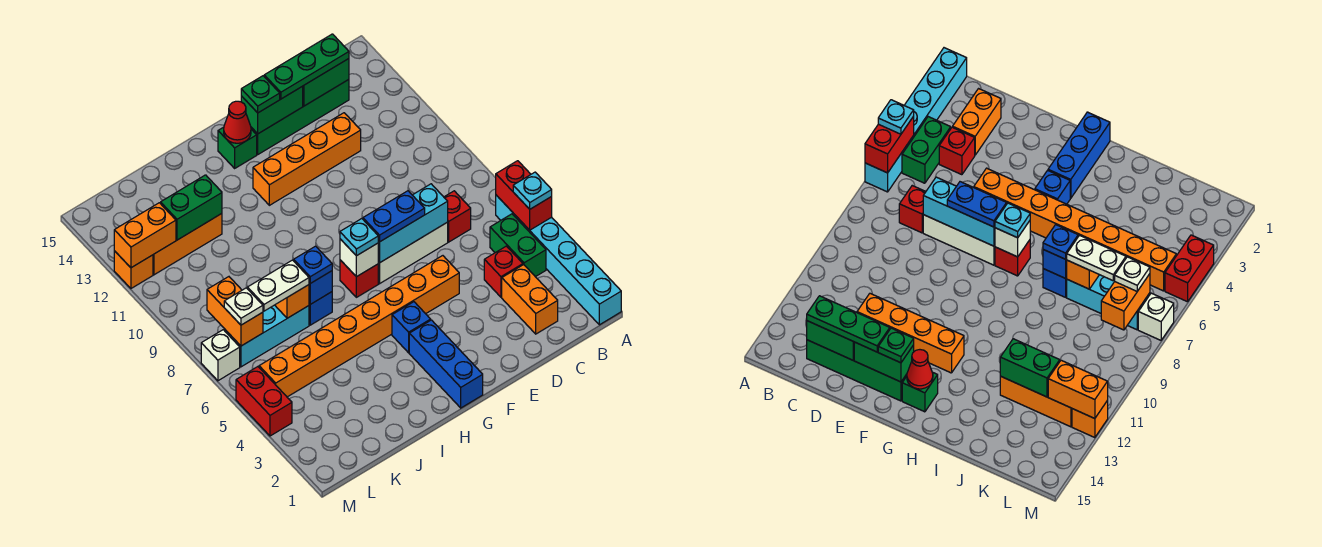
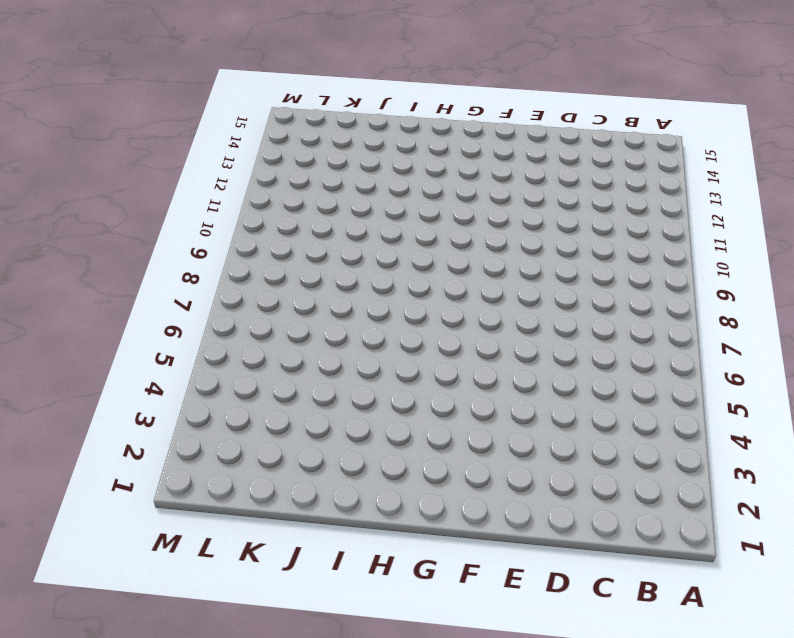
none -> cyan 1x6 brick [496,195,621,325]
none -> green 1x2 brick [490,214,546,277]
none -> orange 1x2 brick [502,265,558,334]
none -> red 1x1 brick [484,246,523,297]

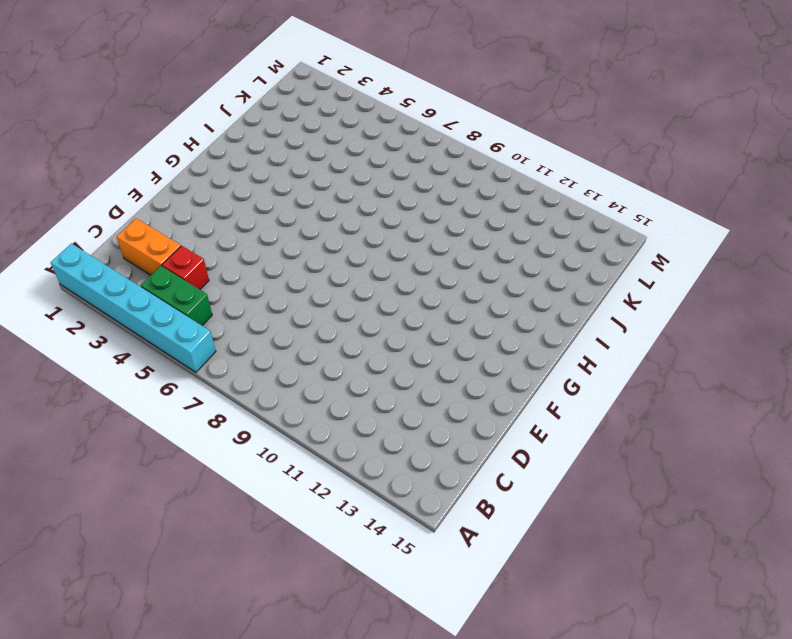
none -> red 1x1 brick [444,191,471,242]
none -> green 1x4 brick [251,80,349,154]
none -> white 1x3 brick [378,222,448,284]
none -> orange 1x4 brick [253,113,361,205]

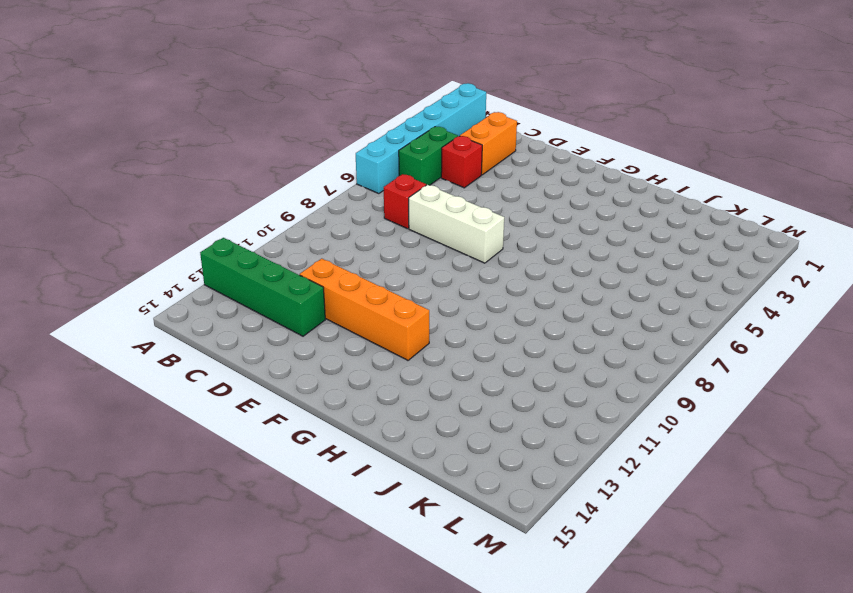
green 1x4 brick [200,238,325,336] -> green 1x4 brick moved to [251,80,349,154]
none -> orange 1x8 brick [259,256,459,397]
none -> blue 1x3 brick [409,320,483,408]
none -> blue 1x1 brick [392,302,431,353]
none -> red 1x1 brick [340,260,378,297]

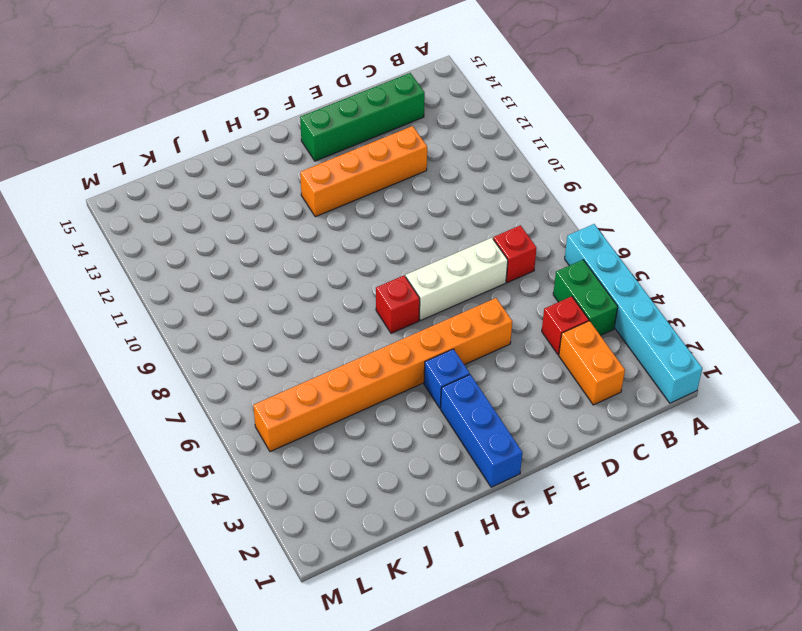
none -> green 1x1 brick [218,127,257,168]
none -> blue 1x1 brick [309,292,332,325]
none -> cyan 1x3 brick [224,305,309,367]
none -> orange 1x3 brick [153,214,222,275]

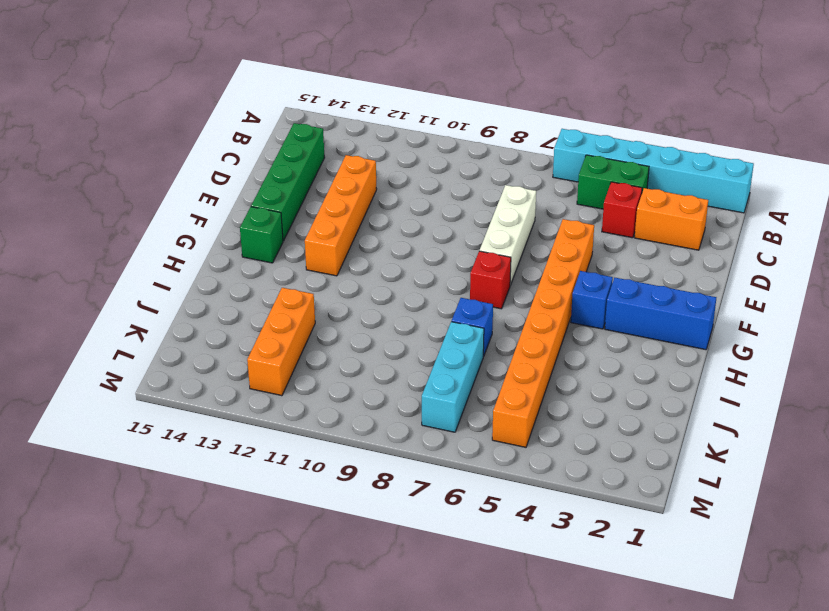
none -> red 1x1 brick [444,191,471,242]
none -> red 1x2 brick [236,367,292,436]
none -> white 1x1 brick [201,330,240,381]
none -> orange 1x1 brick [114,251,153,288]

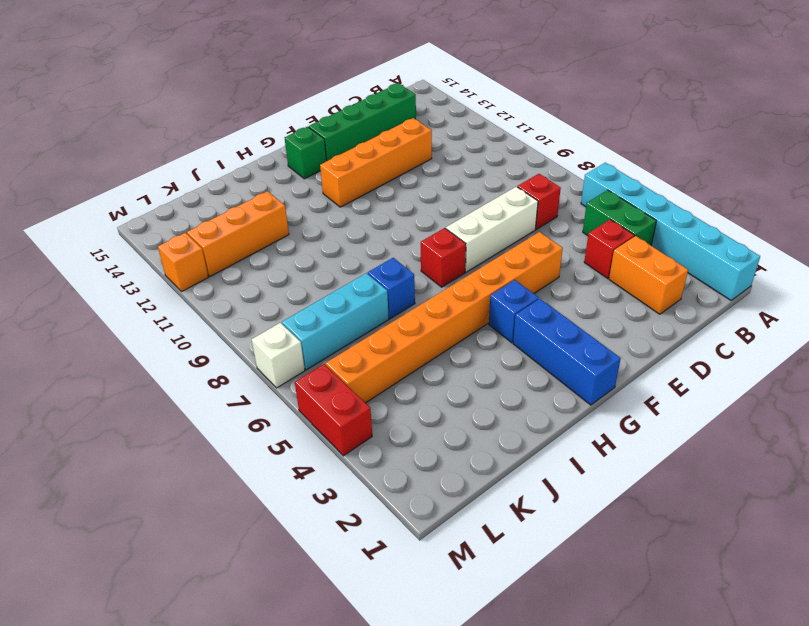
none -> red 1x2 brick [496,161,552,230]
none -> green 1x2 brick [303,59,349,106]
none -> cyan 1x3 brick [378,184,448,263]
none -> green 1x2 brick [241,86,303,134]

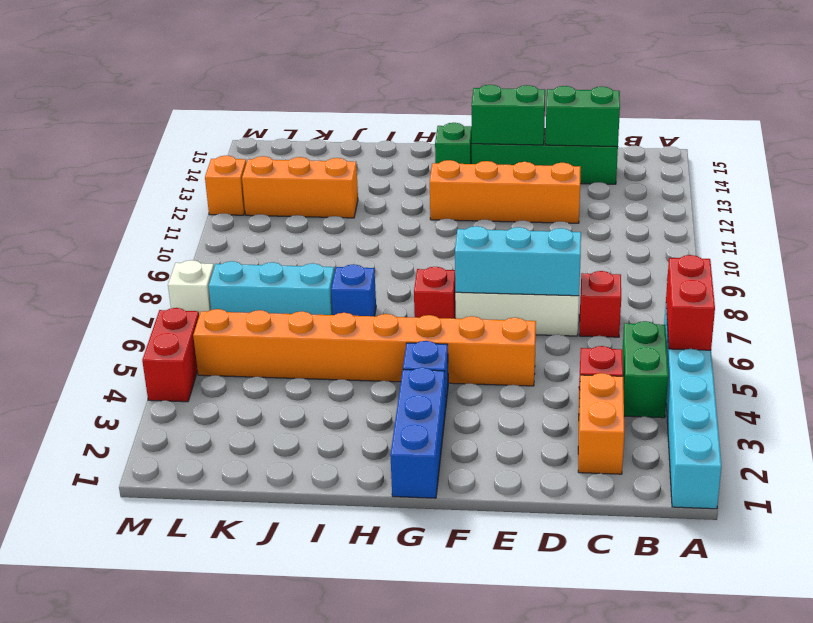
none -> white 1x1 brick [340,239,378,277]
none -> red 1x1 cone [224,101,251,143]
none -> blue 1x1 brick [309,271,332,304]
none -> orange 1x1 brick [275,285,309,318]

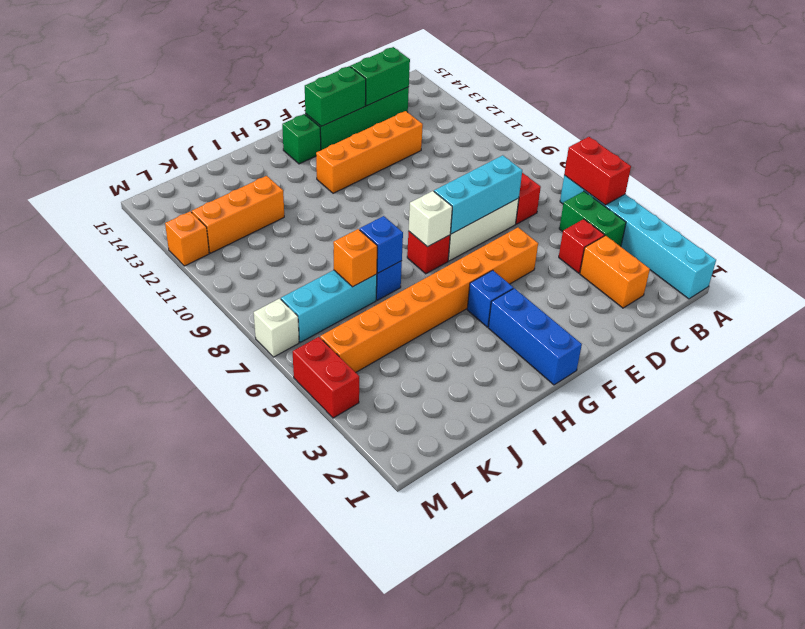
none -> red 1x1 cone [224,101,251,143]
none -> green 1x2 brick [161,175,222,240]
none -> orange 1x2 brick [207,277,263,346]
none -> orange 1x2 brick [114,203,176,268]

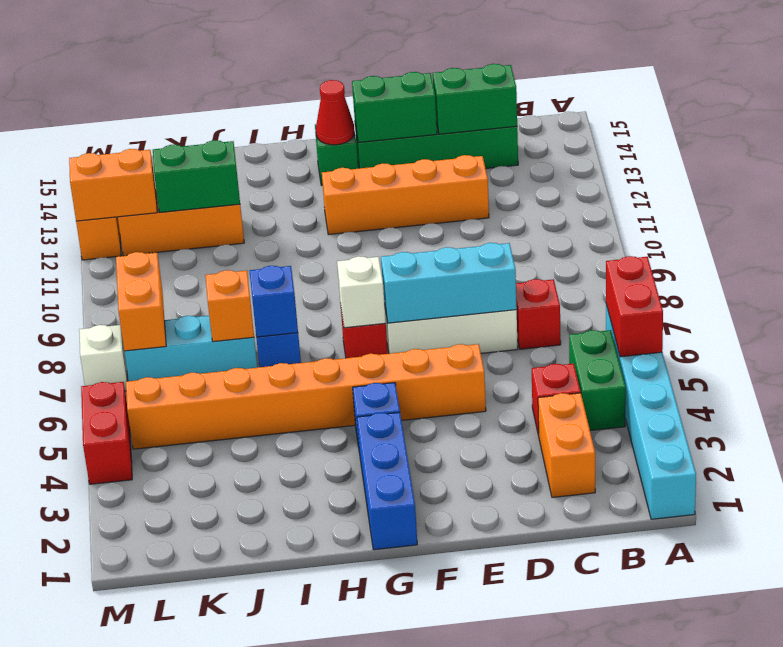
none -> cyan 1x1 plate [513,172,552,209]
none -> green 1x3 plate [264,34,349,99]
none -> blue 1x2 plate [363,191,425,242]
none -> green 1x1 plate [241,76,280,113]

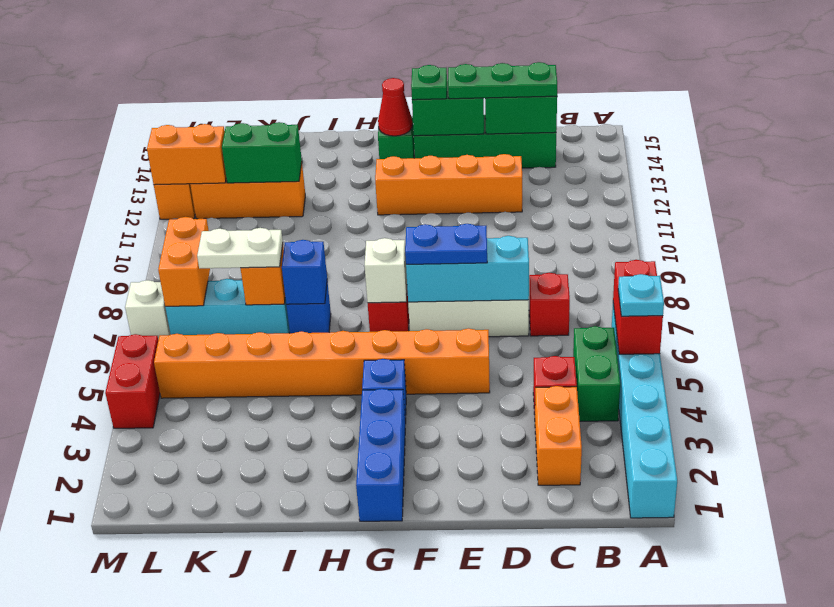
none -> cyan 1x1 plate [340,219,378,256]
none -> blue 1x1 plate [294,246,332,283]
none -> white 1x1 plate [224,288,263,325]

